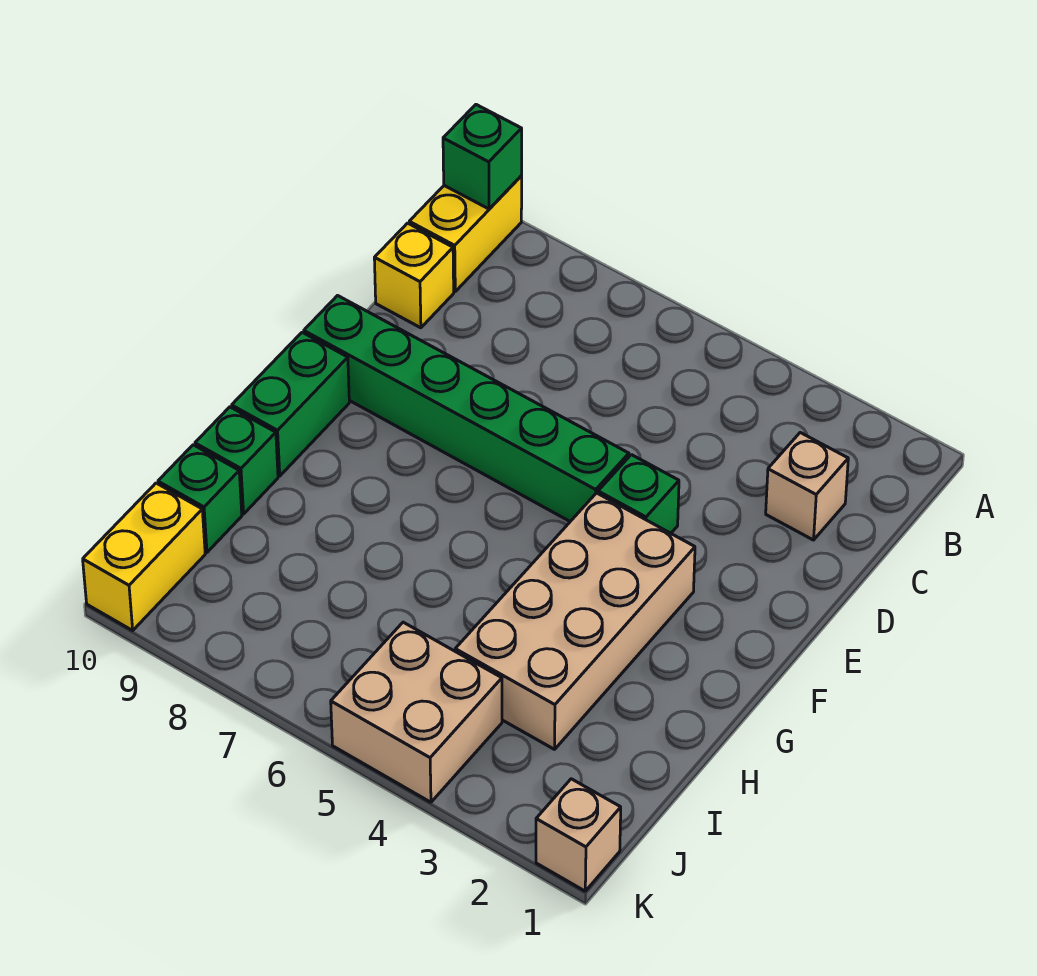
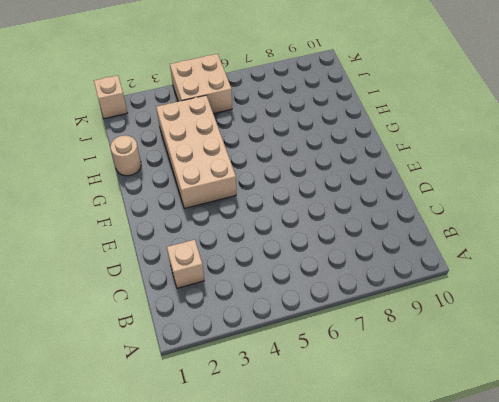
tan 1x1 round brick [110,136,141,176] -> none
none -> yellow 1x2 brick [409,176,522,291]
none -> yellow 1x1 brick [374,223,454,328]
none -> green 1x1 brick [598,455,679,533]

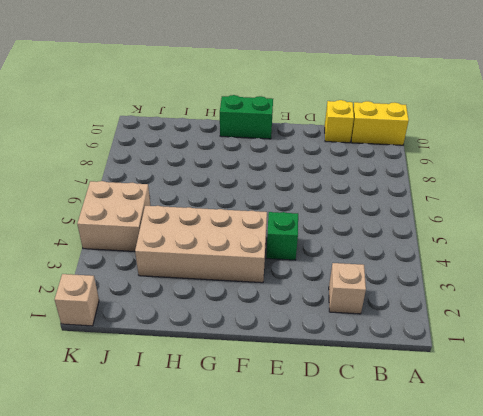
none -> green 1x6 brick [304,296,629,521]
none -> green 1x1 brick [195,407,278,514]
none -> green 1x1 brick [158,445,242,552]

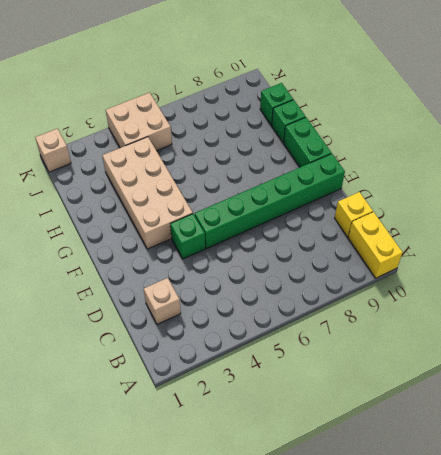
none -> yellow 1x2 brick [83,483,205,630]
none -> green 1x1 brick [443,105,522,209]

